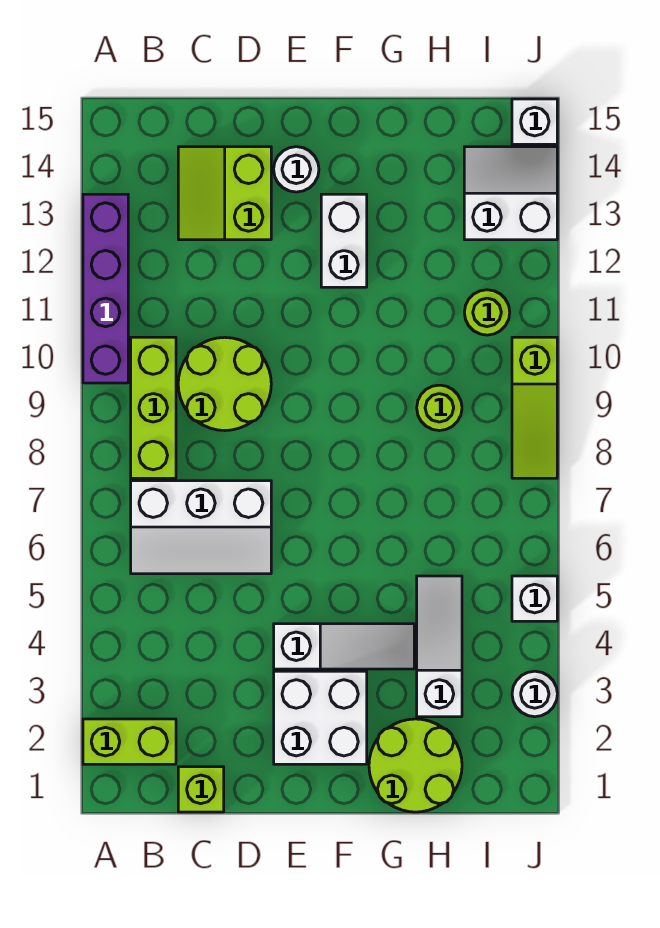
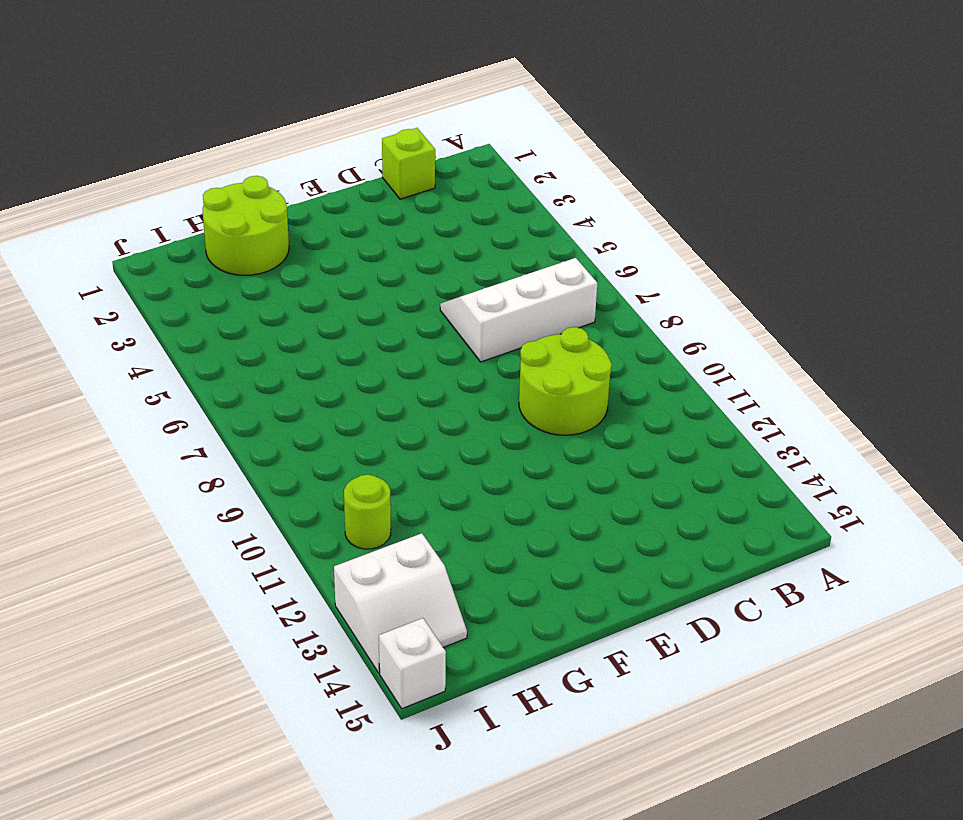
none -> lime 1x2 brick [83,719,176,764]
none -> purple 1x4 brick [83,194,128,383]
none -> lime 1x3 brick [131,337,176,478]

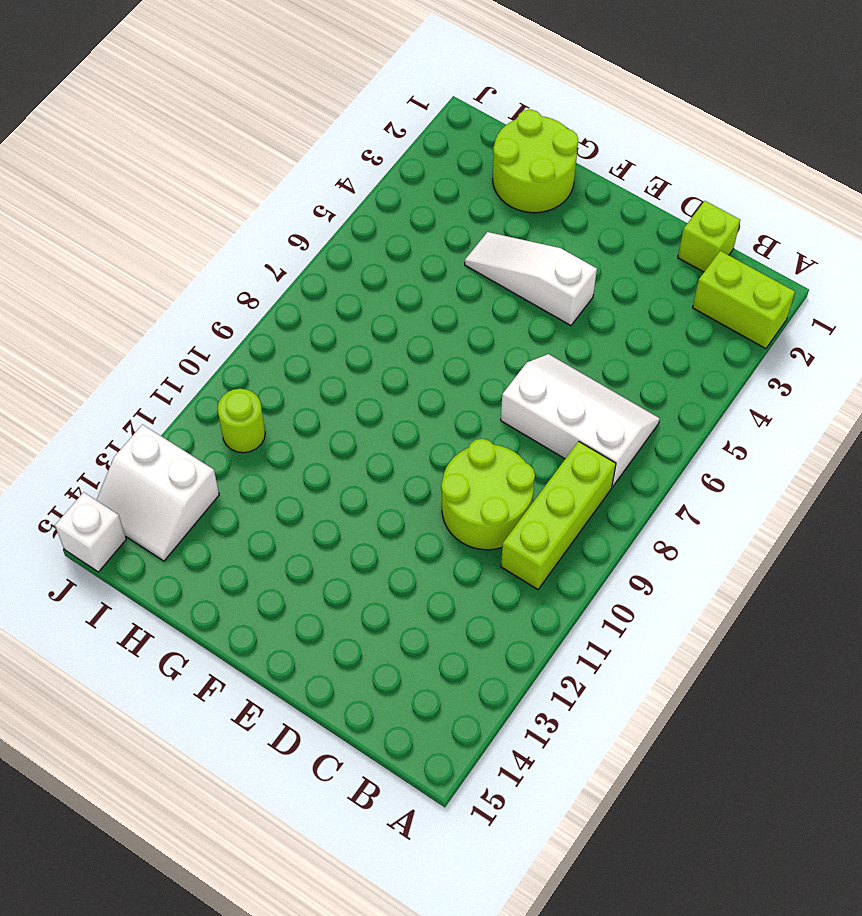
none -> purple 1x4 brick [83,194,128,383]
none -> lime 2x2 slope [178,147,271,240]
none -> white 2x2 brick [274,671,367,764]

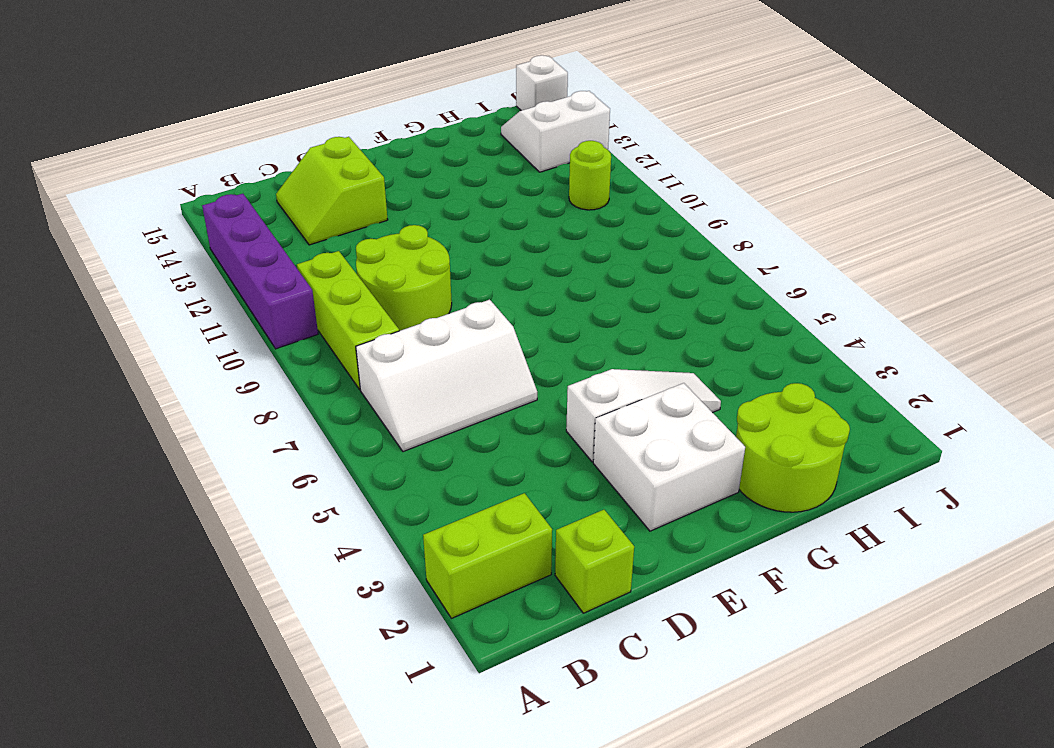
none -> white 1x1 round brick [274,147,319,192]
none -> white 1x2 brick [321,194,367,287]
none -> white 1x3 slope [417,576,462,717]

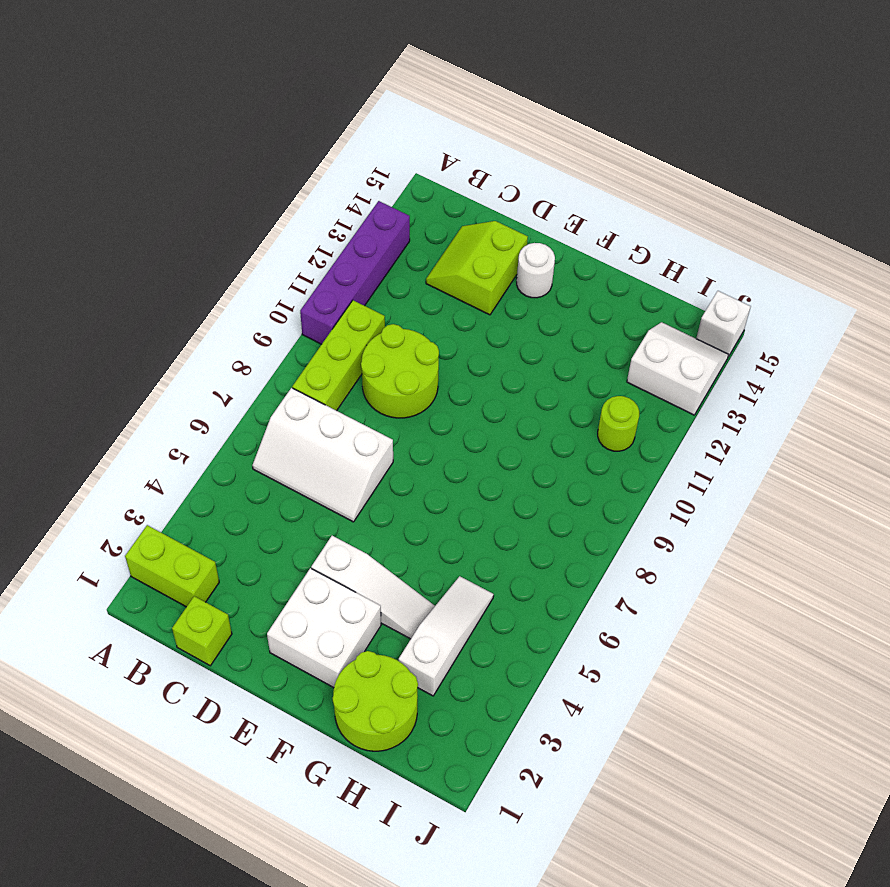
none -> white 1x2 brick [321,194,367,287]
none -> lime 1x1 round brick [417,385,462,431]
none -> white 1x1 round brick [512,671,557,717]

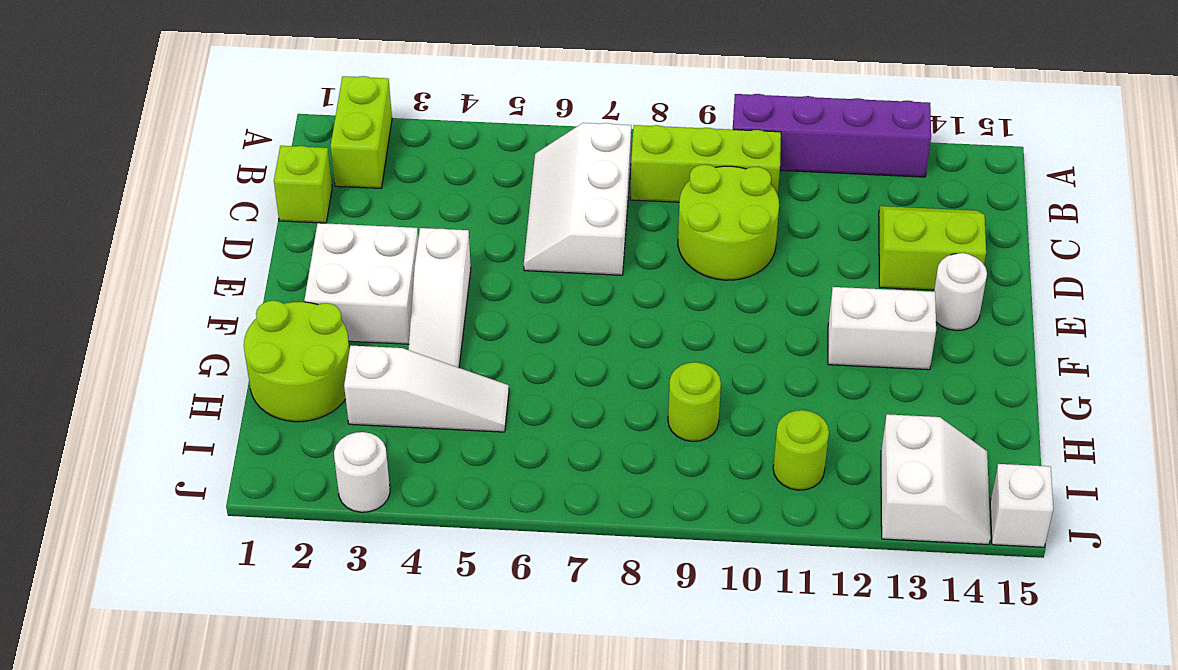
none -> white 1x1 brick [512,576,557,621]
none -> lime 1x3 slope [512,337,557,478]

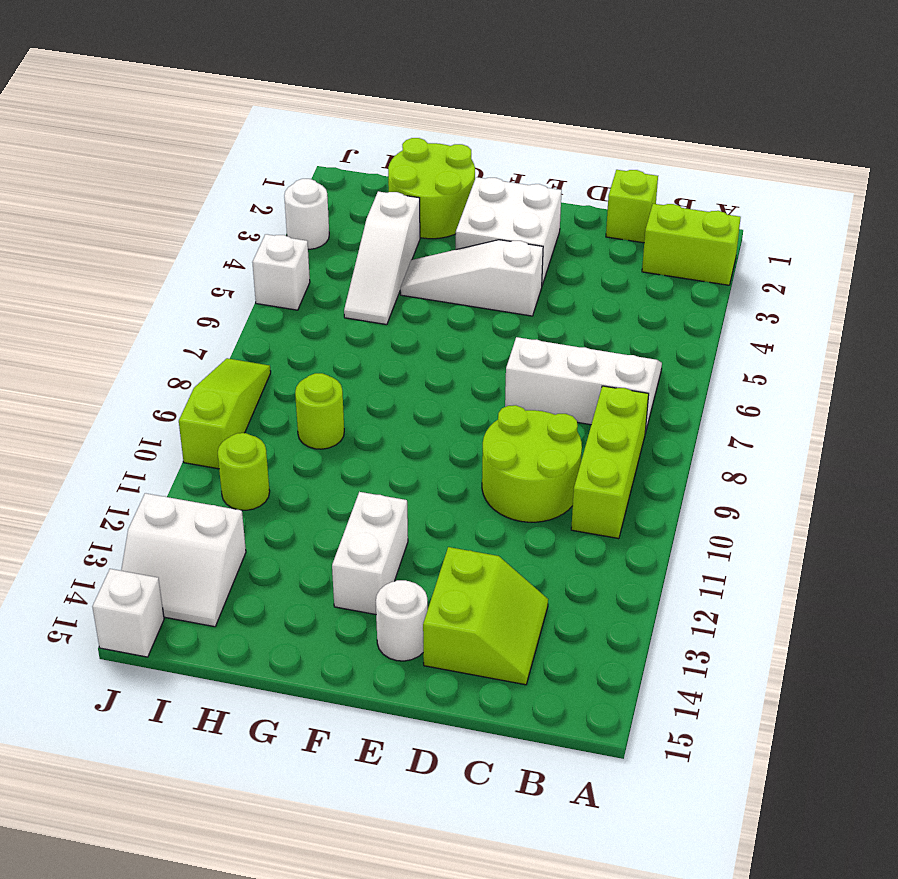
none -> purple 1x4 brick [83,194,128,383]

